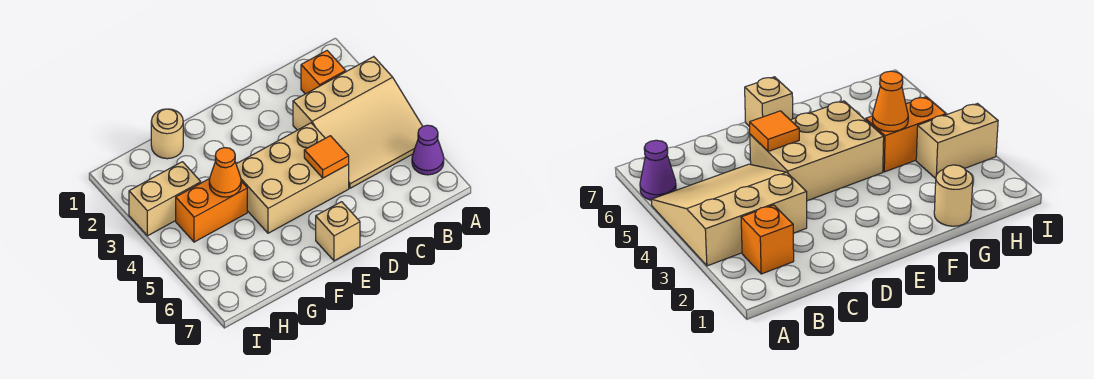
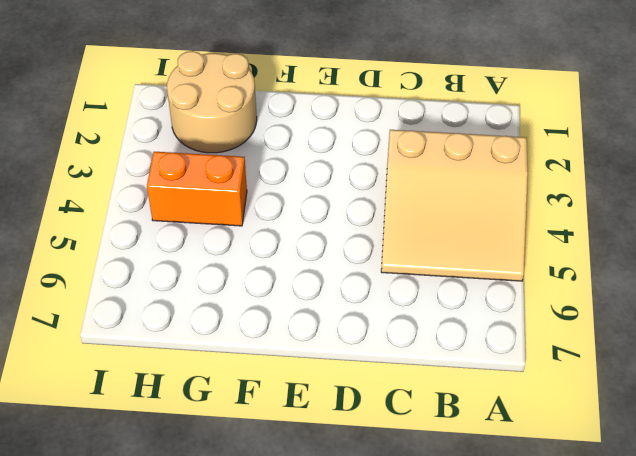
tan 2x2 round brick [167,51,257,153] -> tan 1x1 round brick [151,109,183,159]
none -> purple 1x1 cone [412,125,444,175]
none -> orange 1x1 brick [301,51,346,94]

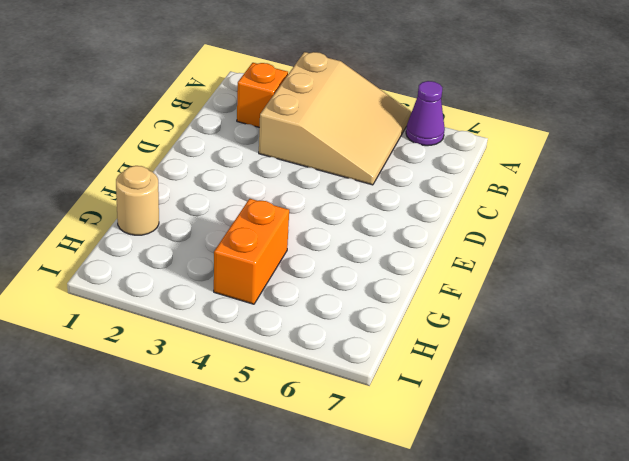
none -> tan 2x3 brick [236,123,349,233]
none -> tan 1x1 brick [316,202,360,261]

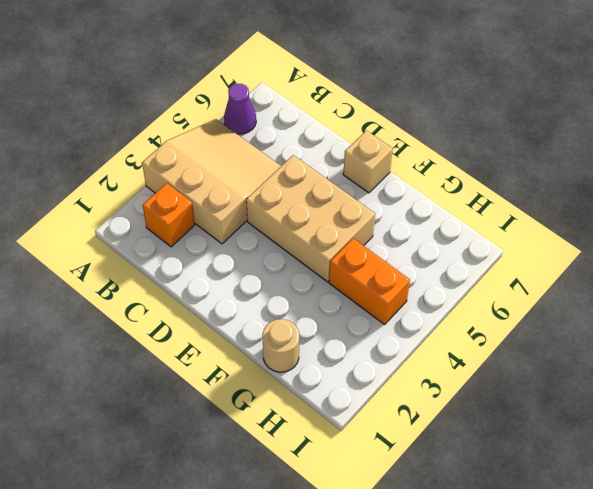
none -> tan 1x2 brick [129,162,201,236]
none -> orange 1x1 tile [304,136,349,178]

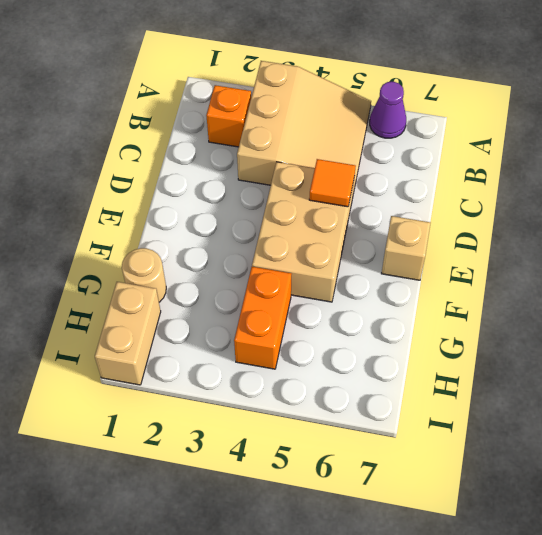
tan 1x2 brick [95,282,161,385] -> tan 1x2 brick moved to [129,162,201,236]
none -> orange 1x1 cone [209,148,241,197]

